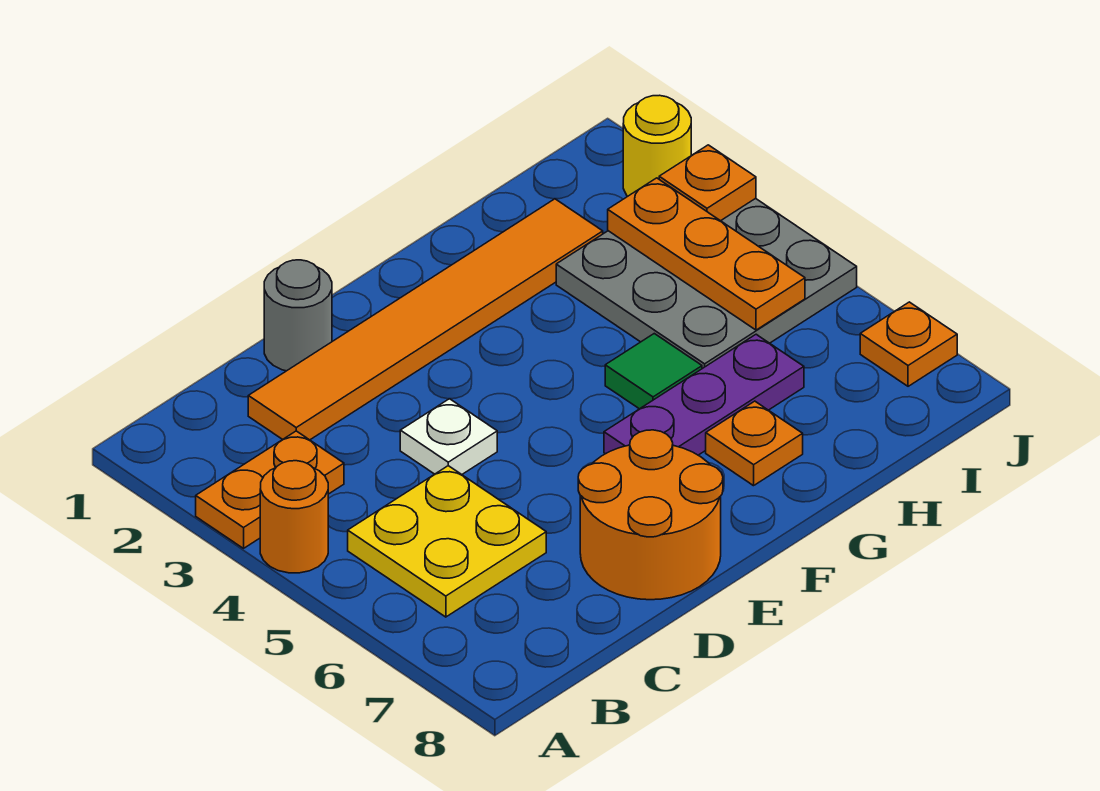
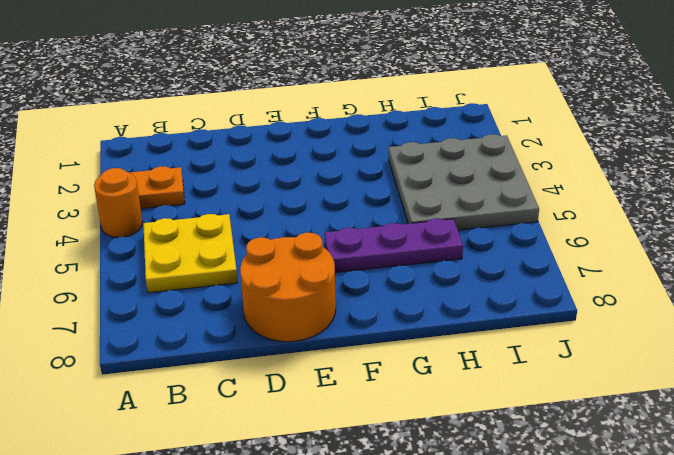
none -> orange 1x6 tile [248,199,603,440]
none -> grey 1x1 round brick [264,260,332,371]
none -> white 1x1 plate [400,399,497,474]

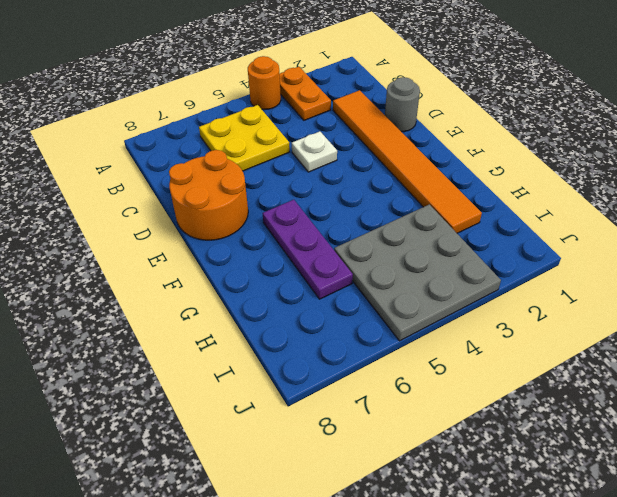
none -> green 1x1 tile [605,334,702,409]
none -> orange 1x1 plate [706,401,803,486]
none -> yellow 1x1 round brick [623,95,691,196]

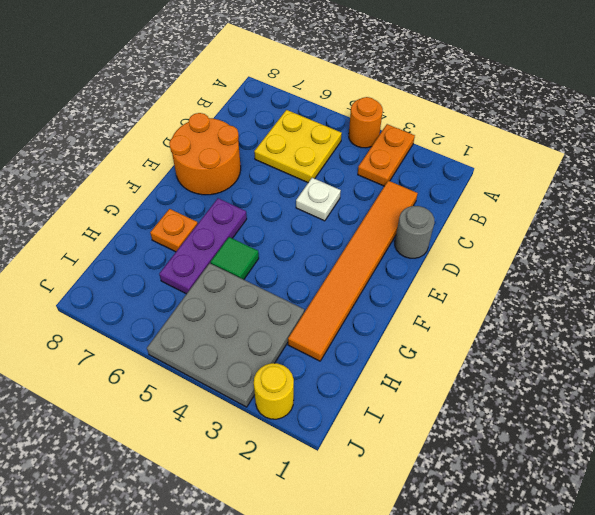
none -> orange 1x1 plate [860,302,957,386]
none -> orange 1x3 plate [608,178,805,330]
none -> orange 1x1 plate [659,145,756,221]

